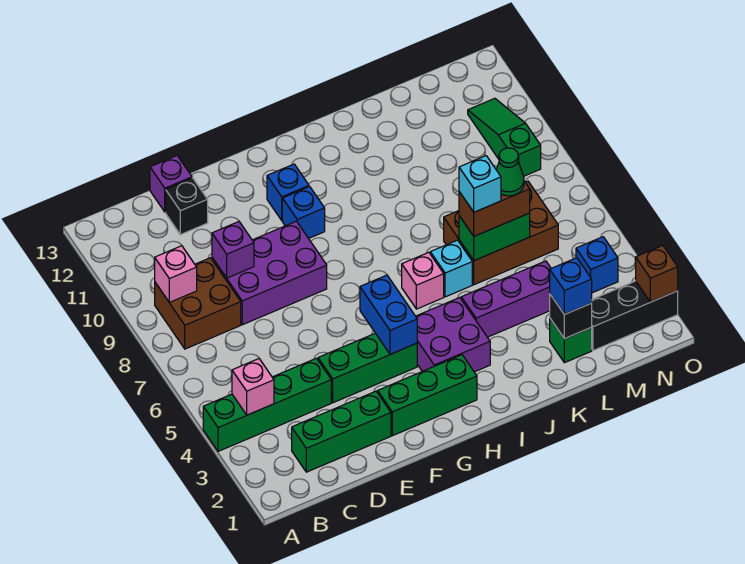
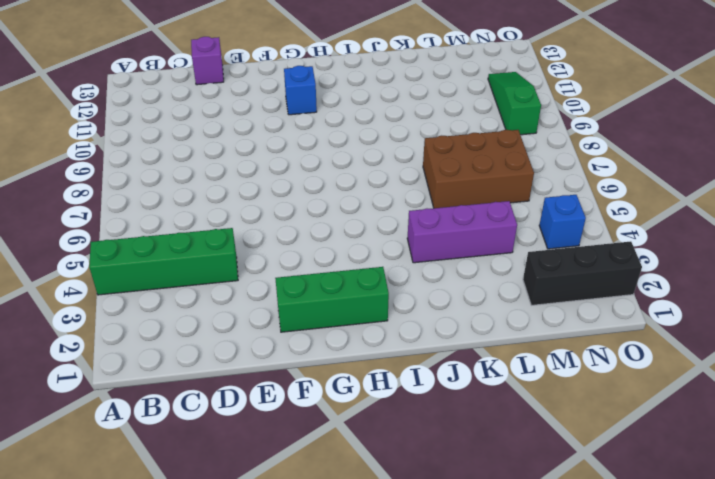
none -> brown 2x2 brick [155,258,241,349]
none -> green 1x3 brick [292,391,391,472]
none -> purple 2x3 brick [212,221,327,325]
none -> black 1x1 brick [166,178,208,235]

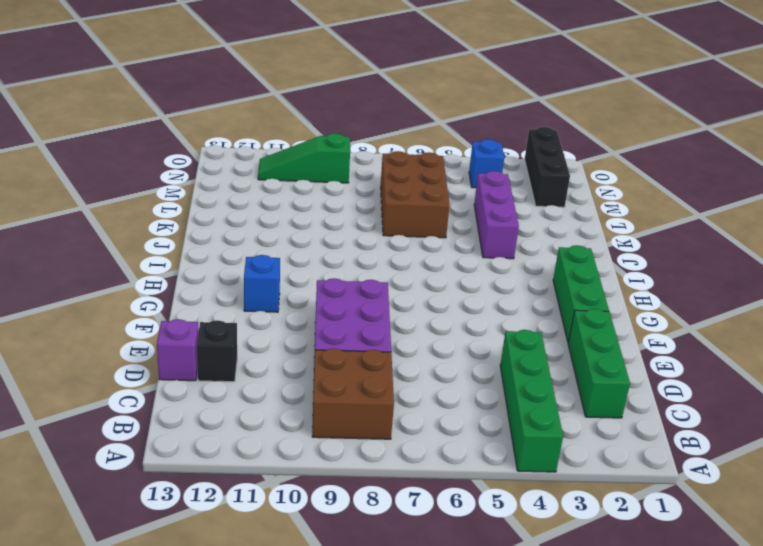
none -> green 1x3 brick [318,333,417,403]
none -> blue 1x1 brick [282,187,325,238]
none -> purple 2x2 brick [416,298,490,372]
none -> pink 1x1 brick [402,252,444,309]

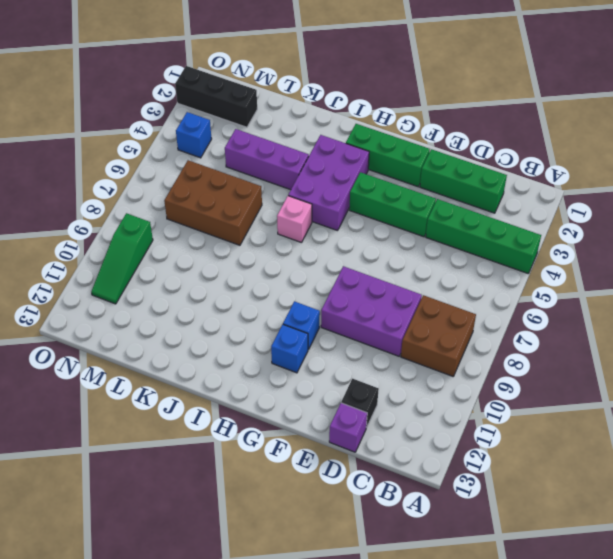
purple 2x3 brick [288,135,369,231] -> purple 2x2 brick [416,298,490,372]
none -> cyan 1x1 brick [430,240,472,297]
none -> green 1x1 brick [550,319,592,363]
none -> pink 1x1 brick [232,359,274,415]
none -> pink 1x1 brick [155,246,197,302]

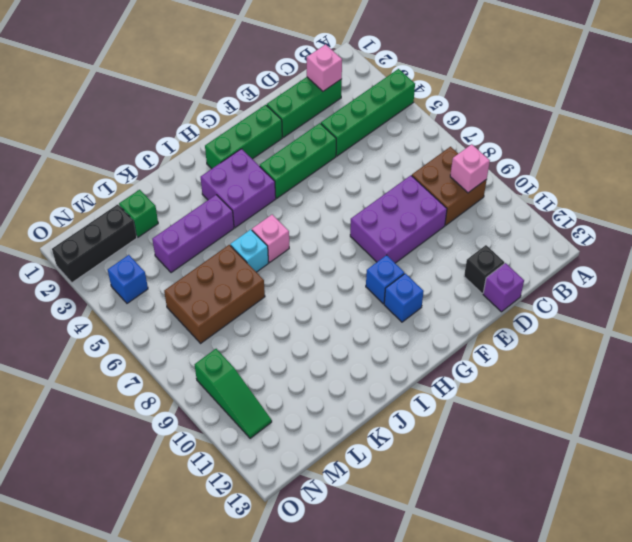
pink 1x1 brick [307,44,342,91] -> pink 1x1 brick moved to [232,359,274,415]
none -> purple 1x1 brick [212,222,254,278]
none -> blue 1x2 brick [360,275,417,354]
none -> green 1x2 brick [459,213,530,261]
none -> black 1x1 brick [550,295,592,339]

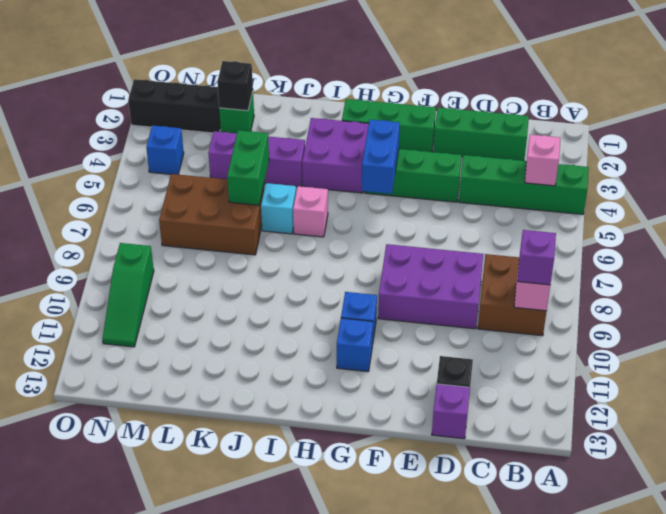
purple 1x1 brick [517,230,556,285] -> purple 1x1 brick moved to [212,222,254,278]
green 1x2 brick [227,130,269,205] -> green 1x2 brick turned to [459,213,530,261]
none -> brown 1x1 brick [636,245,678,302]
none -> brown 1x2 brick [459,181,530,236]
none -> blue 1x1 brick [550,258,592,314]
none -> cyan 1x1 brick [459,156,501,212]

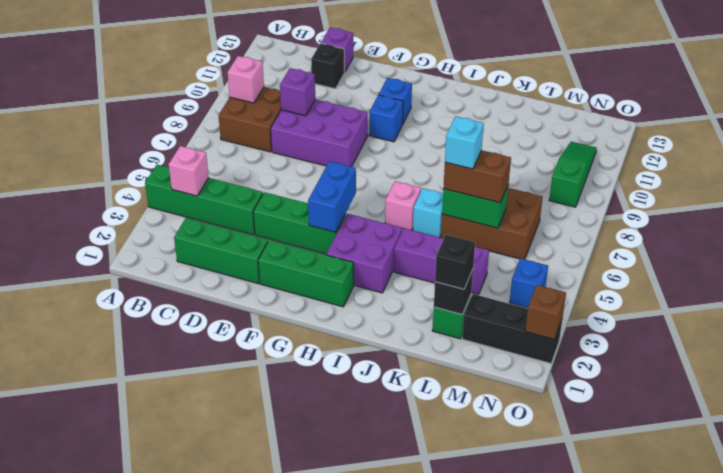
black 1x1 brick [435,235,475,289] -> blue 1x1 brick [550,258,592,314]
none -> green 1x1 cone [496,148,524,196]

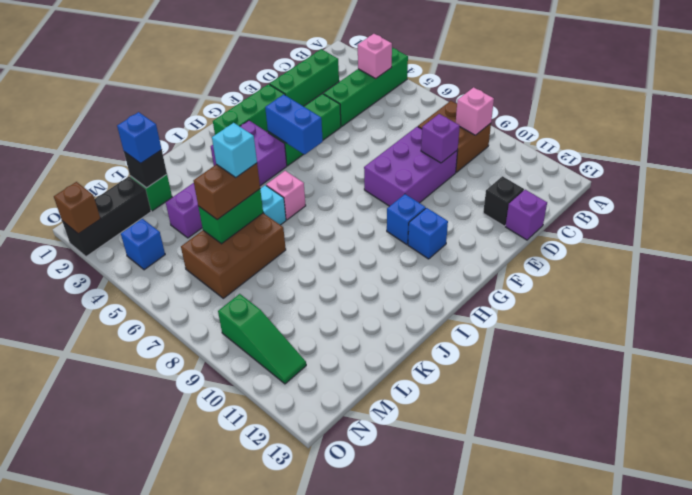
none -> green 1x1 cone [496,148,524,196]

